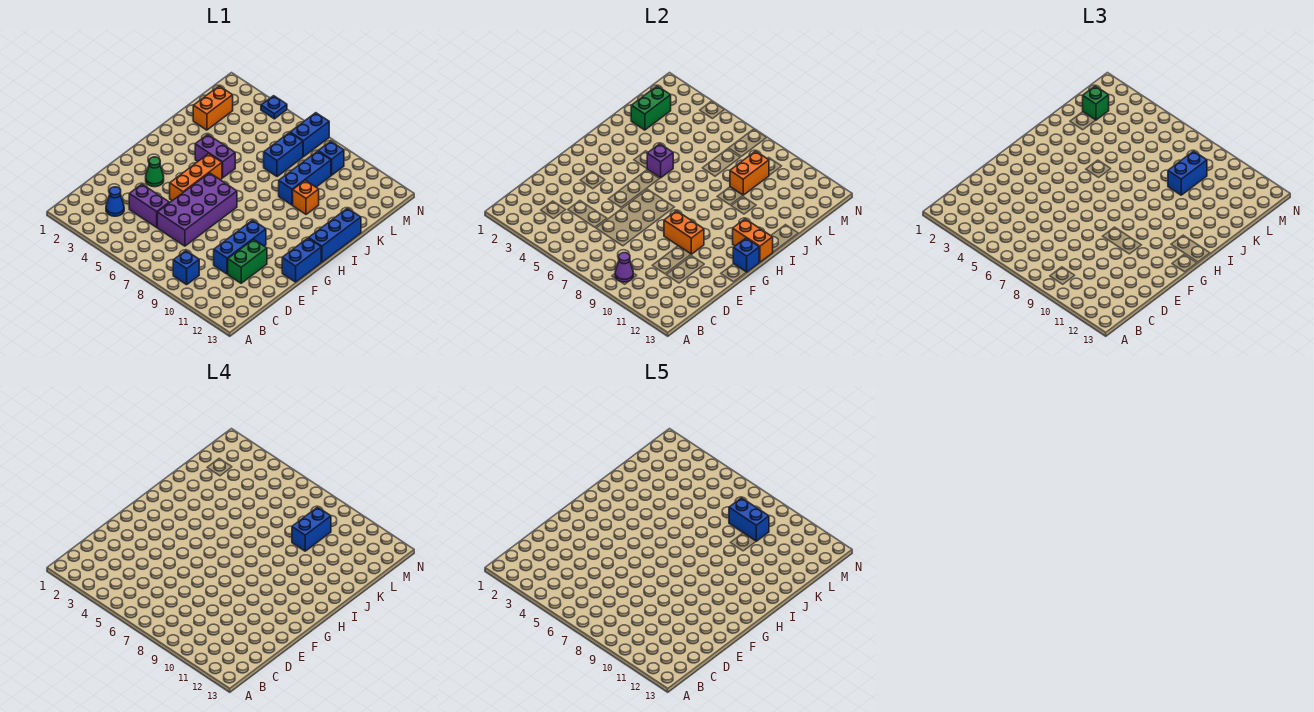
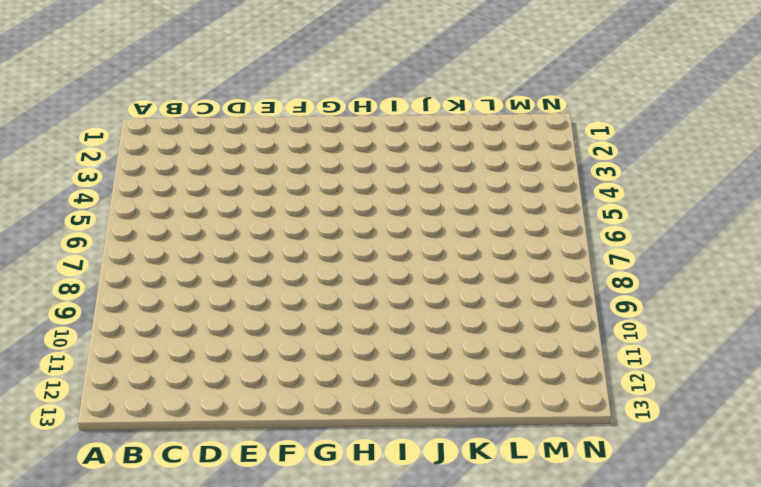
none -> blue 1x1 brick [173,251,199,285]
none -> blue 1x1 cone [106,187,124,216]
none -> purple 1x2 brick [129,184,169,227]

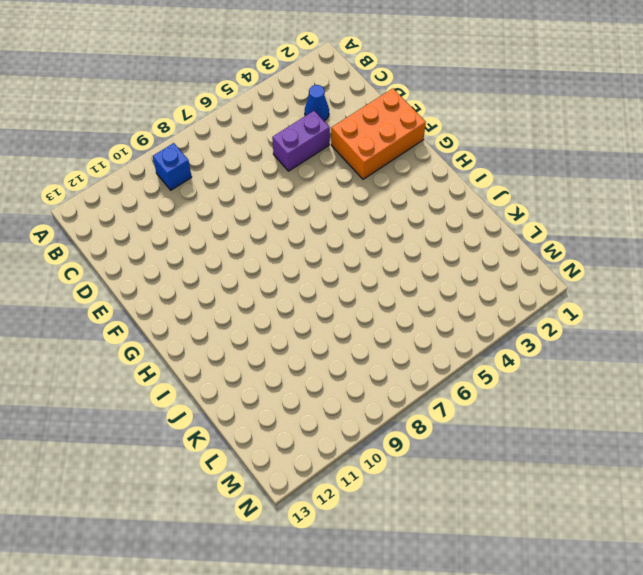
orange 2x3 brick [331,88,426,179] -> green 1x1 cone [146,157,164,187]
none -> purple 2x4 brick [157,173,237,246]
none -> blue 1x3 brick [214,220,266,274]
none -> green 1x2 brick [228,239,267,283]

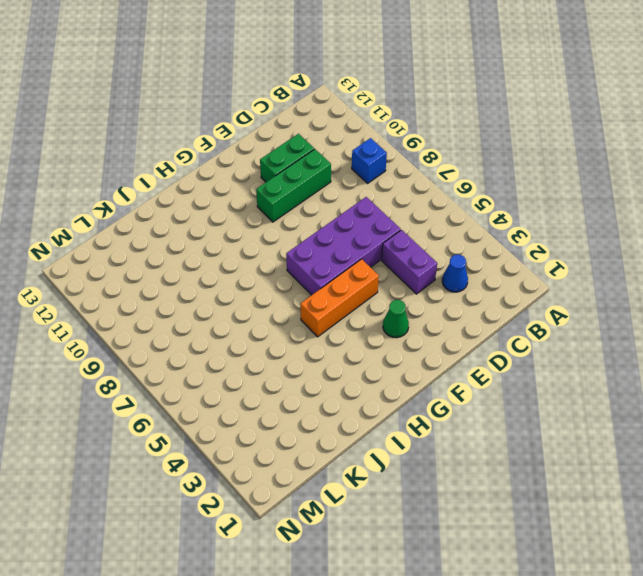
green 1x3 brick [256,149,331,222] -> blue 1x3 brick [214,220,266,274]
none -> blue 1x2 brick [282,238,321,282]
none -> blue 1x3 brick [309,208,361,262]
none -> purple 1x2 brick [195,134,235,178]

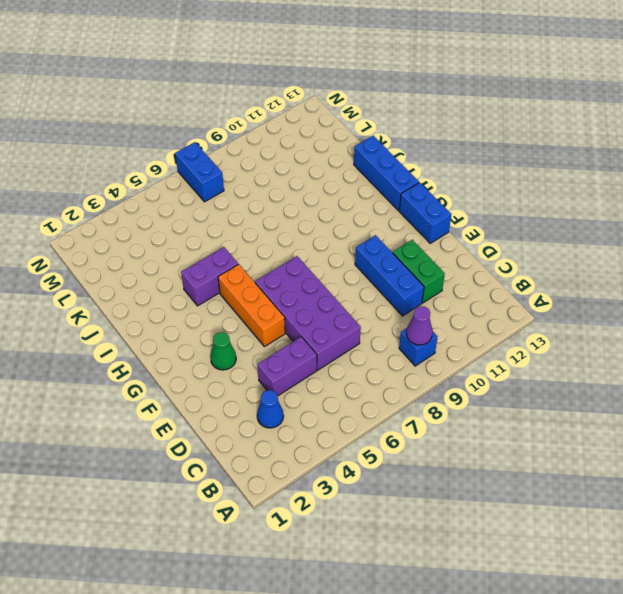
none -> blue 1x3 brick [279,151,331,205]
none -> orange 1x1 brick [293,180,319,214]
none -> orange 1x2 brick [193,86,233,130]

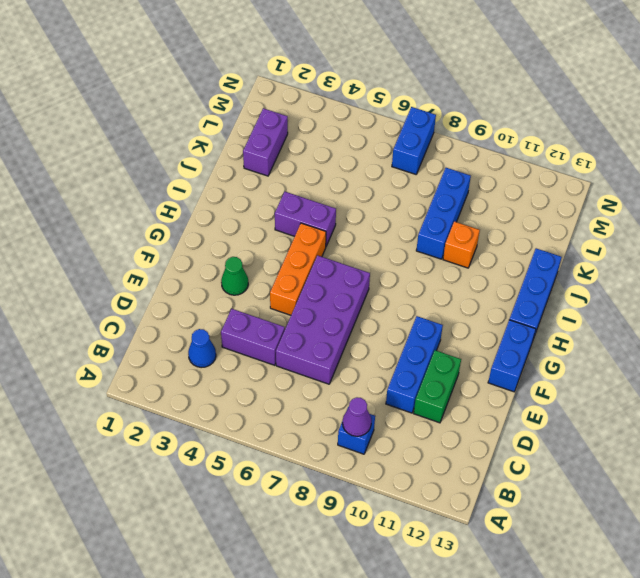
purple 1x2 brick [243,108,288,176] -> orange 1x2 brick [193,86,233,130]
none -> blue 1x2 brick [264,133,303,177]
none -> blue 1x1 brick [318,141,344,175]
none -> blue 1x1 plate [261,96,287,119]

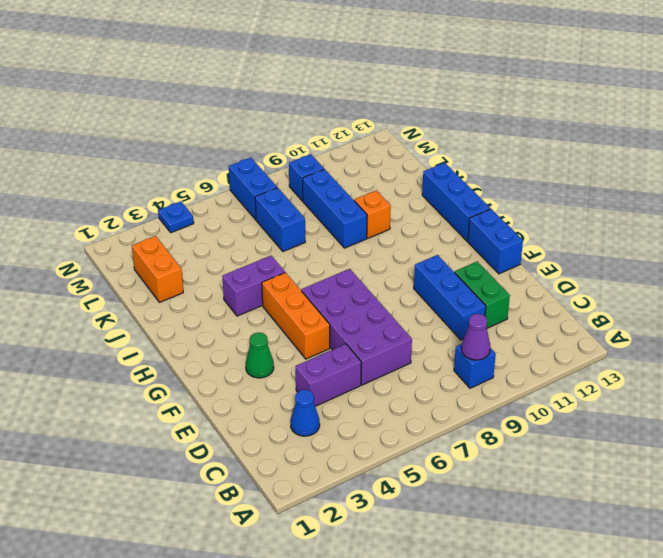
none -> orange 1x2 brick [664,211,704,254]
none -> blue 1x1 brick [733,238,759,272]
none -> orange 1x2 brick [733,219,773,262]

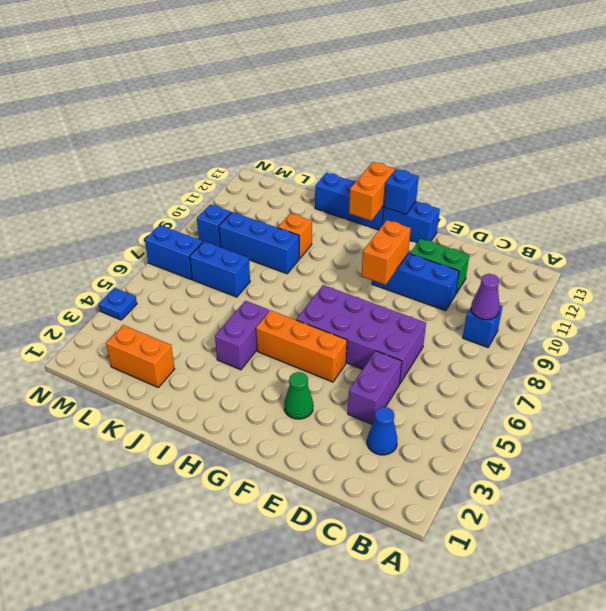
none -> purple 1x1 brick [647,144,673,178]
none -> green 1x2 brick [631,86,671,130]
none -> orange 1x2 brick [730,151,769,195]

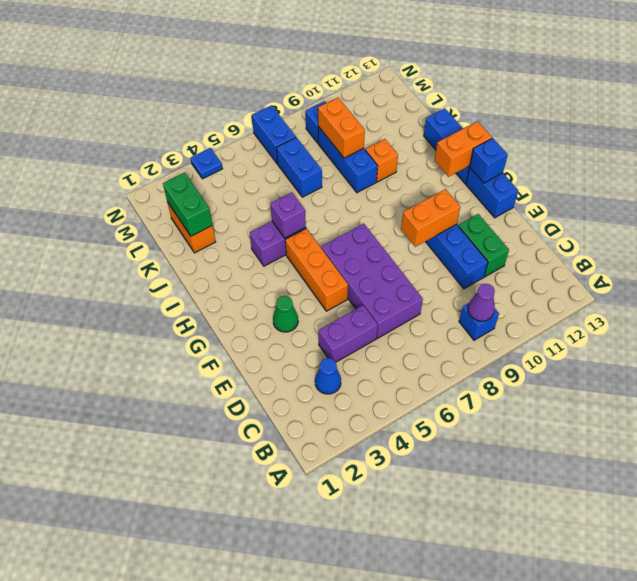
none -> blue 1x2 brick [1168,151,1207,195]
none -> green 1x1 brick [1083,86,1109,120]
none -> blue 1x2 brick [292,507,331,551]

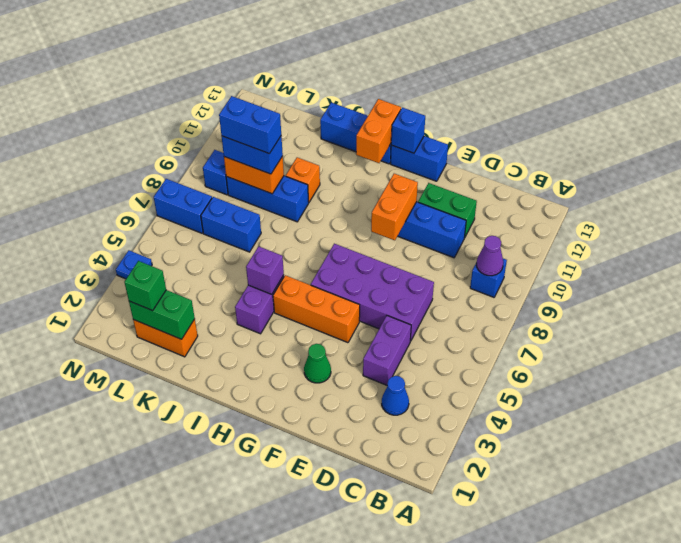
none -> blue 1x2 brick [729,498,769,541]

